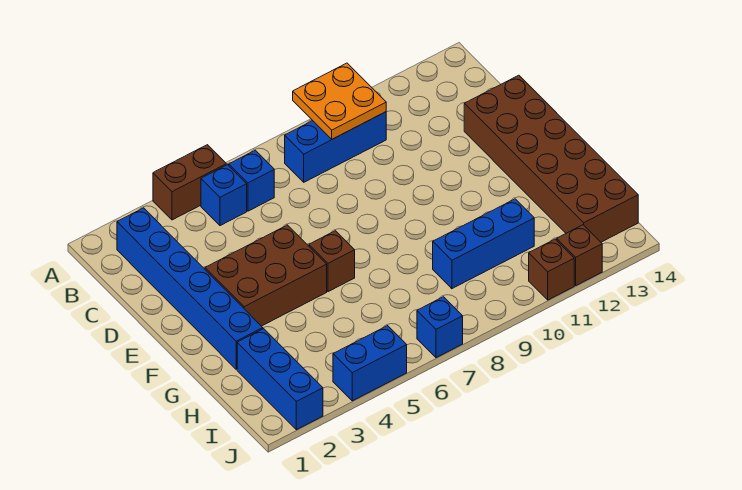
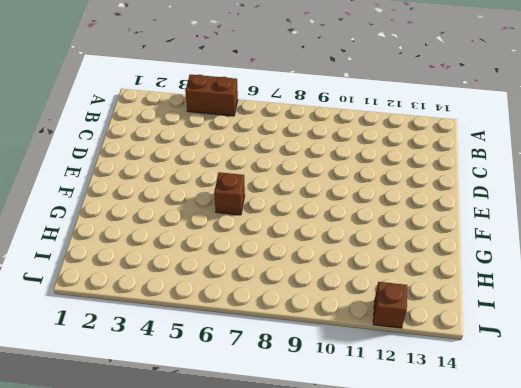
none -> blue 1x6 brick [117,208,263,369]
none -> blue 1x1 brick [201,165,247,226]
none -> blue 1x1 brick [229,150,274,211]

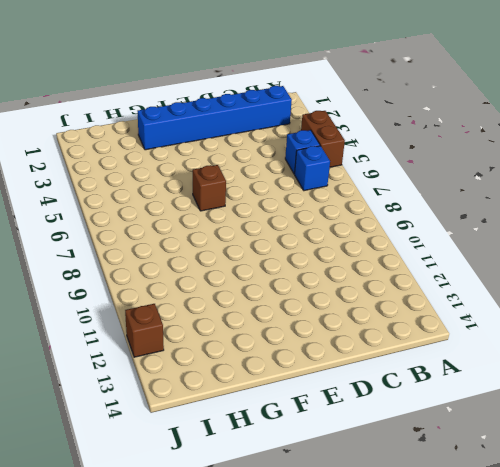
none -> blue 1x3 brick [285,112,386,182]
none -> brown 2x6 brick [464,75,638,242]
none -> brown 2x3 brick [205,225,327,326]

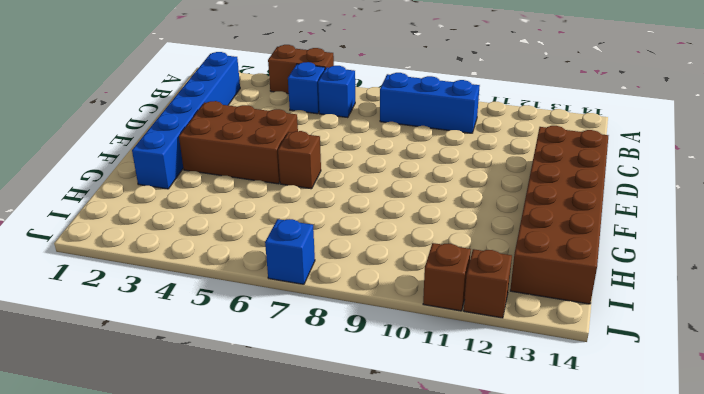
none -> blue 1x3 brick [237,329,323,430]
none -> blue 1x3 brick [433,199,534,289]
none -> blue 1x2 brick [333,326,407,401]

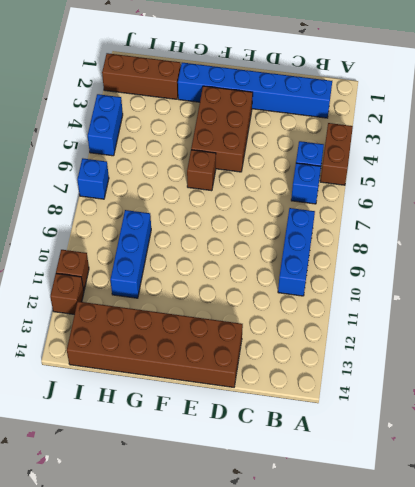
brown 1x3 brick [102,53,181,99] -> blue 1x3 brick [237,329,323,430]
none -> orange 2x2 plate [293,63,386,139]

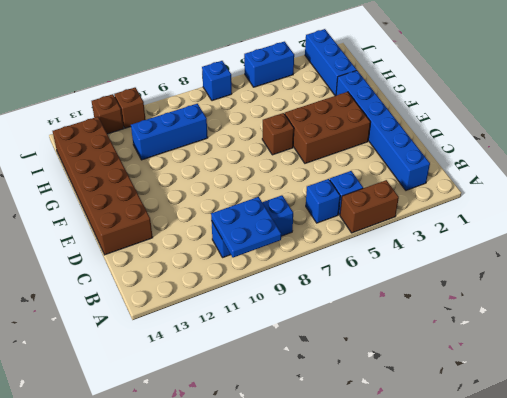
blue 2x2 plate [211,197,281,258] -> orange 2x2 plate [293,63,386,139]

